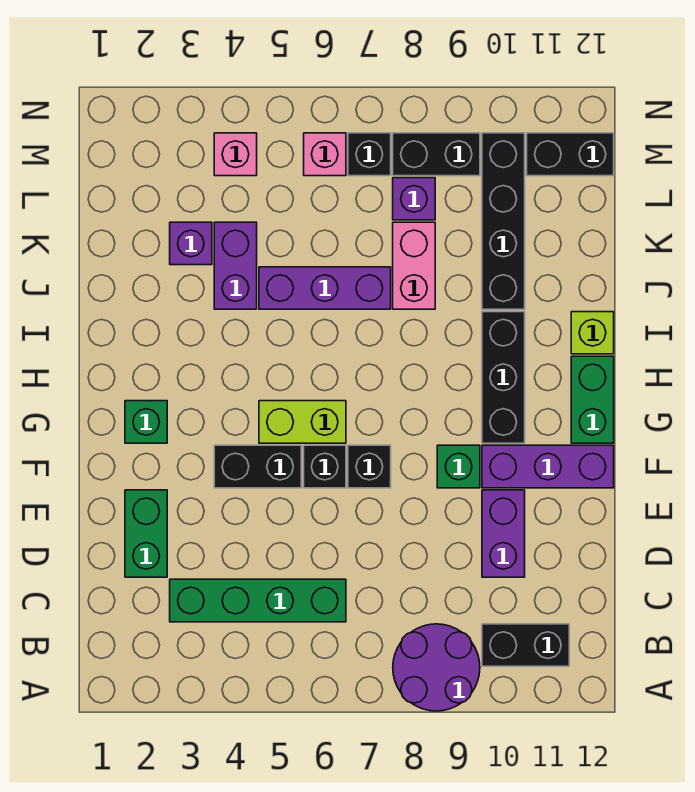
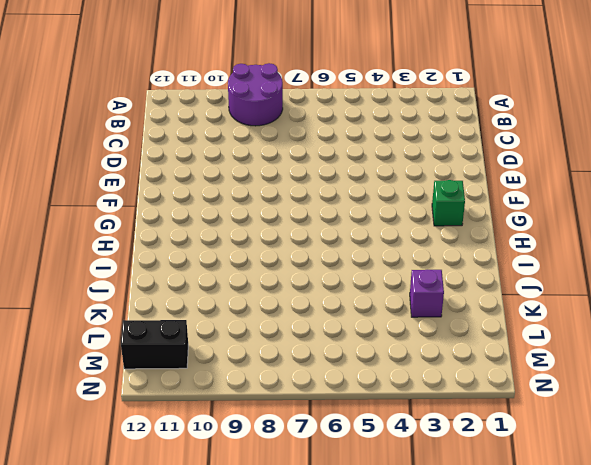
none -> black 1x2 brick [482,624,569,666]
none -> green 1x4 brick [170,579,346,622]
none -> green 1x2 brick [125,490,167,577]

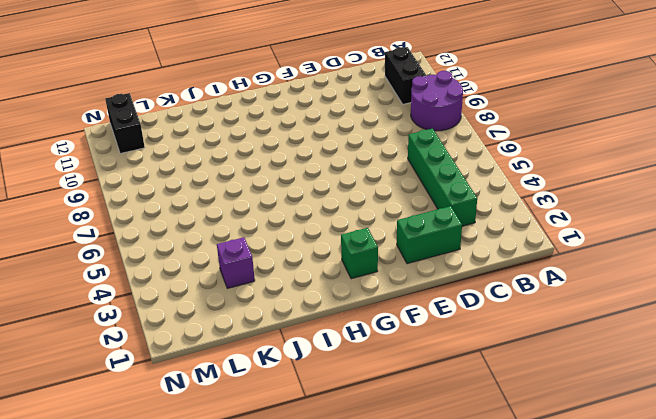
none -> purple 1x2 brick [482,490,525,577]
none -> black 1x2 brick [214,445,301,488]
none -> black 1x1 brick [304,445,346,488]

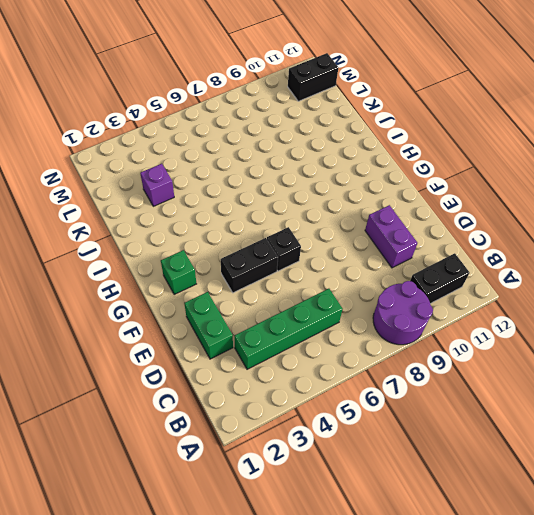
none -> black 1x1 brick [348,445,391,488]
none -> green 1x1 brick [437,445,480,488]
none -> purple 1x3 brick [482,445,614,488]

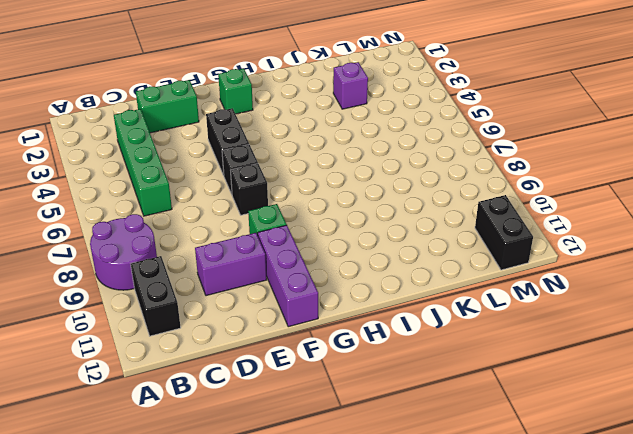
none -> lime 1x2 brick [259,401,346,443]
none -> black 1x3 brick [482,312,525,443]
none -> green 1x2 brick [571,356,614,443]

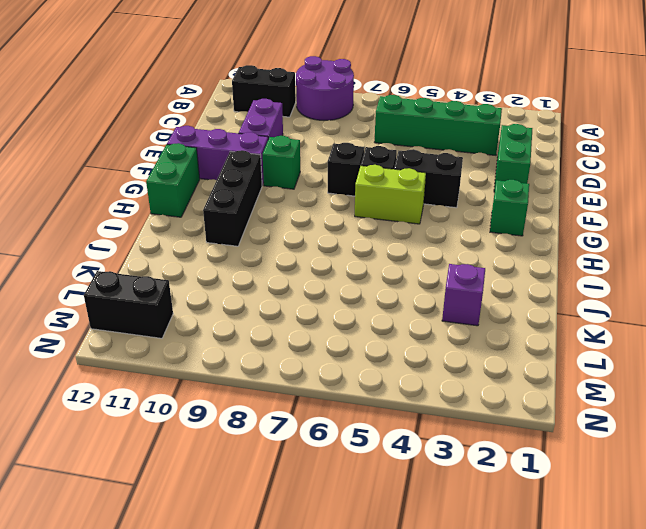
none -> lime 1x1 brick [571,312,614,354]
none -> purple 1x2 brick [214,222,257,309]
none -> purple 1x3 brick [259,267,391,309]

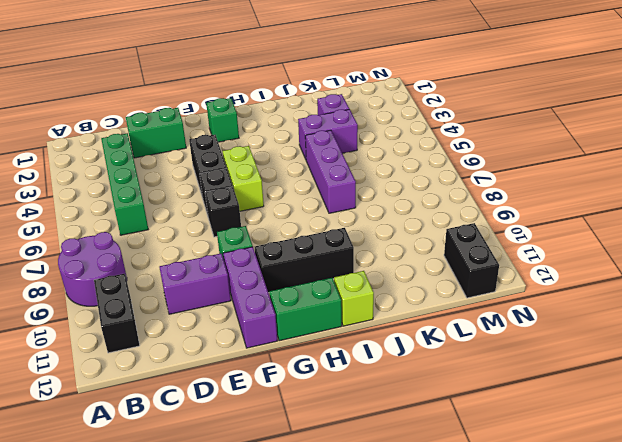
none -> pink 1x2 brick [393,222,435,309]
none -> black 1x4 brick [482,133,525,309]
none -> purple 1x1 brick [393,178,435,220]

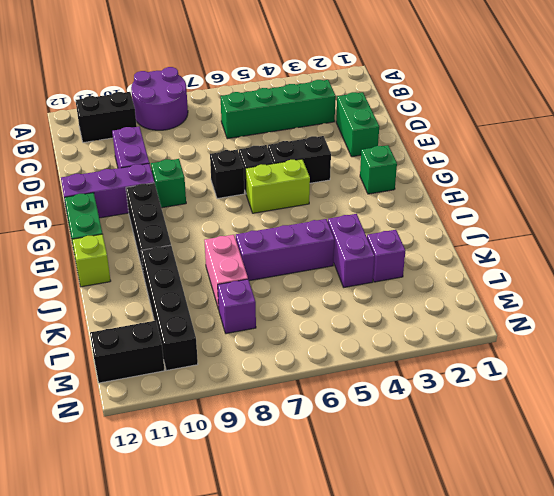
none -> pink 1x1 brick [214,133,257,176]
none -> pink 1x1 brick [304,133,346,176]
none -> black 1x1 brick [348,133,391,176]

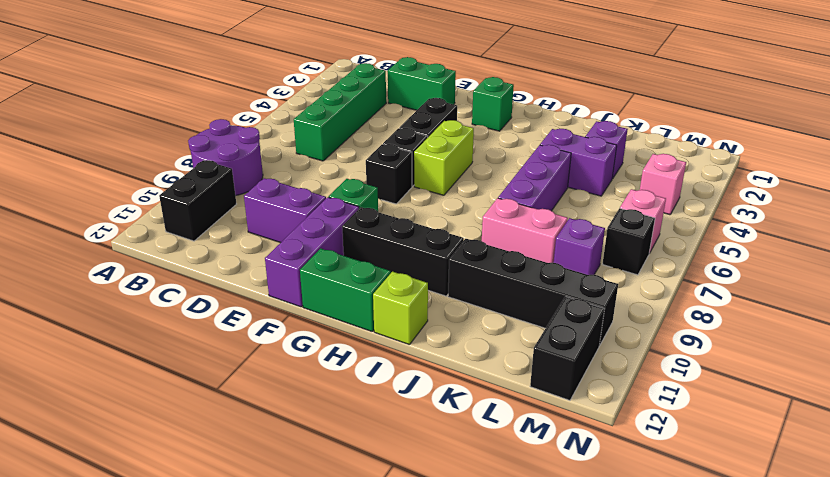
none -> black 1x2 brick [393,133,480,176]

